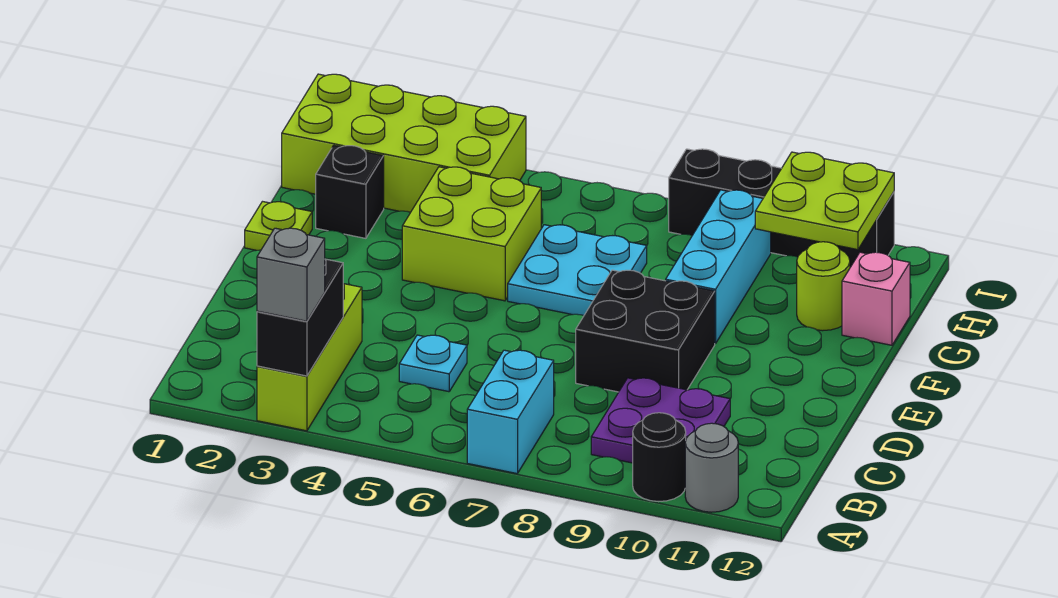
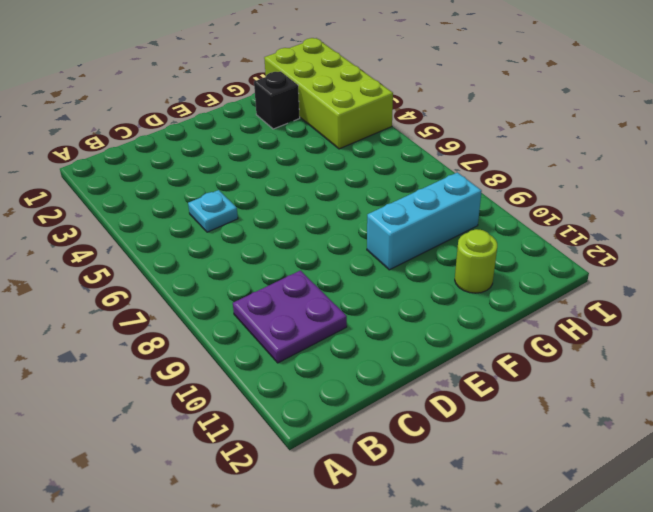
none -> lime 1x3 brick [257,284,362,431]
none -> cyan 1x2 brick [467,350,554,473]
none -> black 1x1 round brick [633,413,686,502]

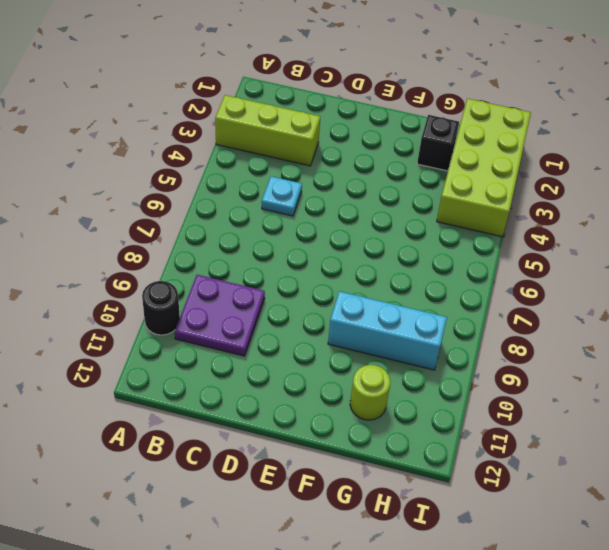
none -> cyan 1x2 brick [467,350,554,473]
none -> grey 1x1 round brick [685,423,738,512]
none -> black 2x2 brick [576,270,715,392]

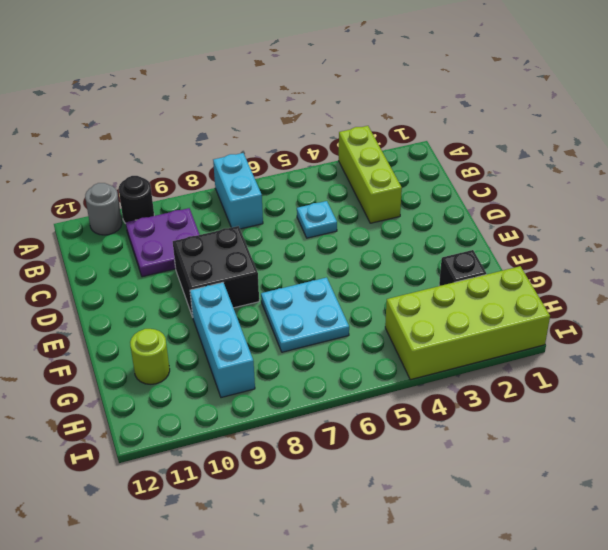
none -> lime 1x1 plate [245,202,312,250]
none -> lime 2x2 brick [402,167,541,301]
none -> pink 1x1 brick [842,252,910,345]

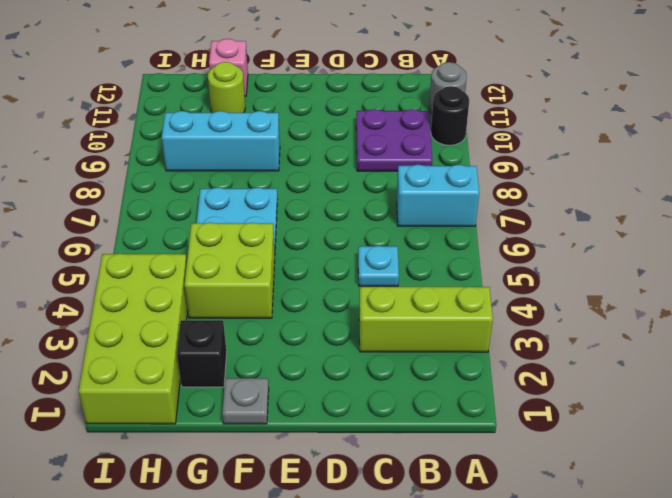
grey 1x1 plate [222,378,269,424] -> lime 1x1 plate [245,202,312,250]
none -> black 2x2 brick [576,270,715,392]
none -> black 1x4 brick [669,149,894,267]
none -> black 1x2 brick [257,259,343,376]

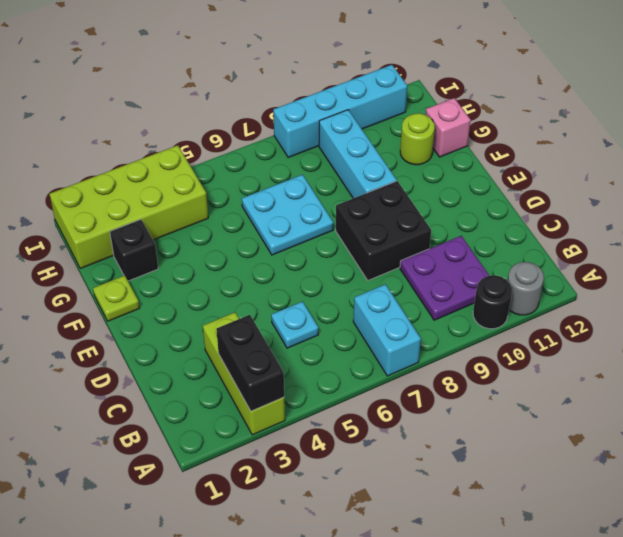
cyan 1x4 brick [273,65,407,157] -> black 1x4 brick [669,149,894,267]
none -> lime 2x2 brick [402,167,541,301]
none -> lime 2x2 plate [755,152,894,250]
none -> grey 1x1 brick [257,228,325,321]

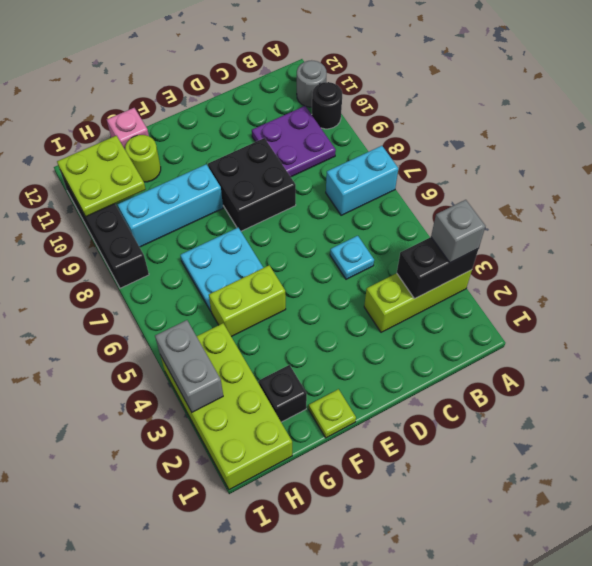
lime 1x2 brick [209,265,286,337] -> lime 2x2 brick [402,167,541,301]
grey 1x2 brick [155,320,223,412] -> none

